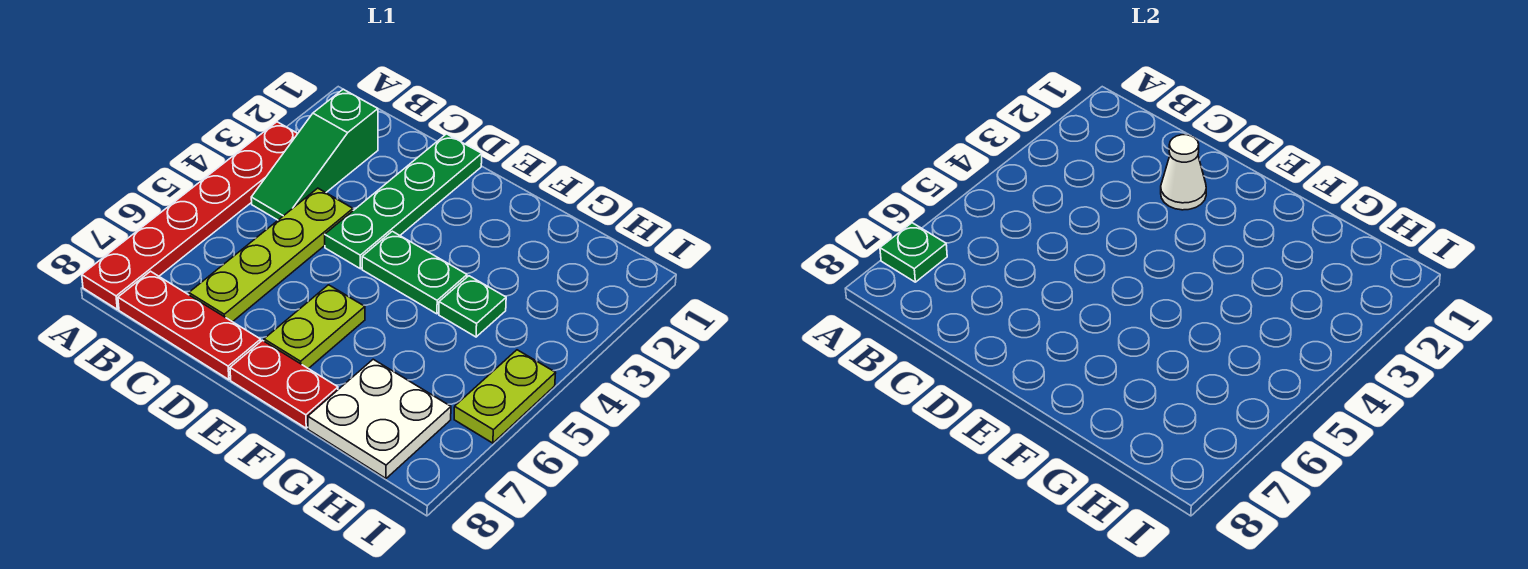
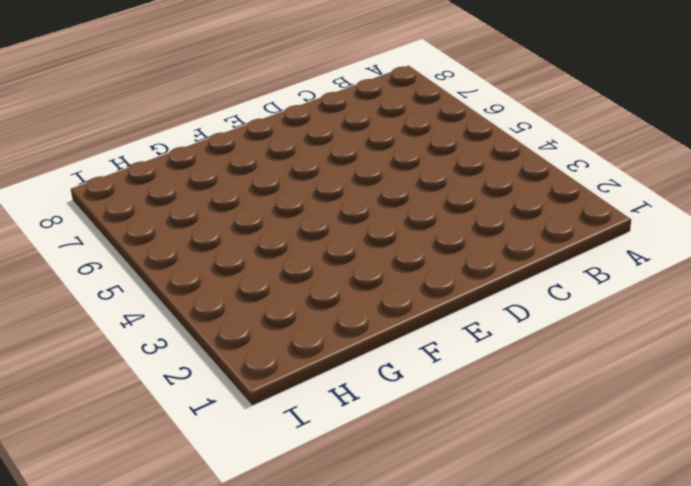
none -> red 1x6 plate [82,122,298,309]
none -> green 1x3 slope [251,89,378,220]
none -> red 1x3 plate [118,271,261,380]

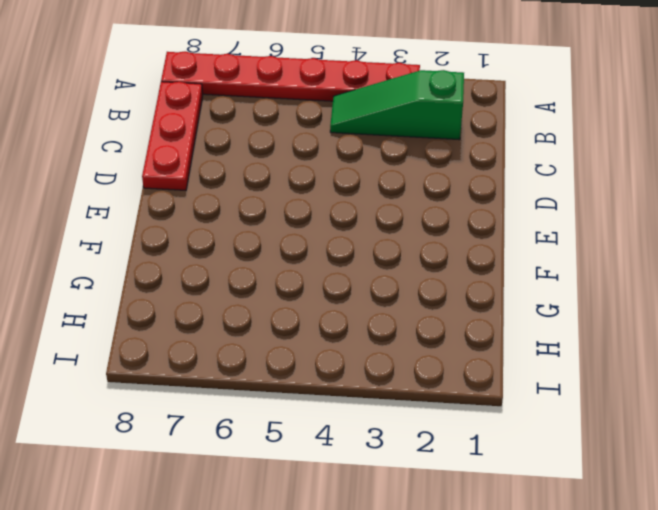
none -> lime 1x4 plate [189,188,353,322]
none -> green 1x4 plate [325,134,482,269]
none -> green 1x2 plate [362,231,467,314]

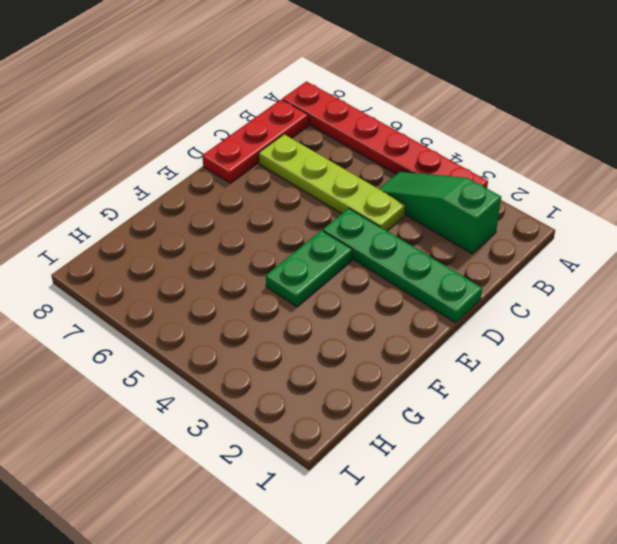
none -> lime 1x2 plate [264,285,365,369]
none -> red 1x2 plate [230,340,338,428]
none -> green 1x1 plate [439,276,506,337]

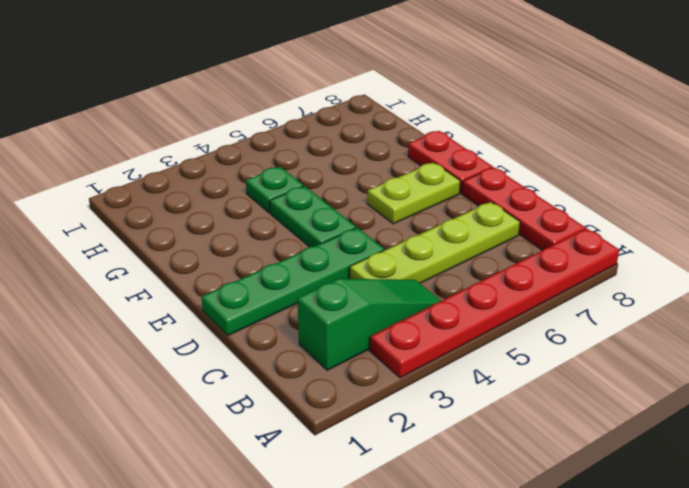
none -> white 2x2 plate [308,359,451,478]
none -> lime 1x2 plate [454,350,556,443]
none -> green 1x1 plate [880,223,947,282]

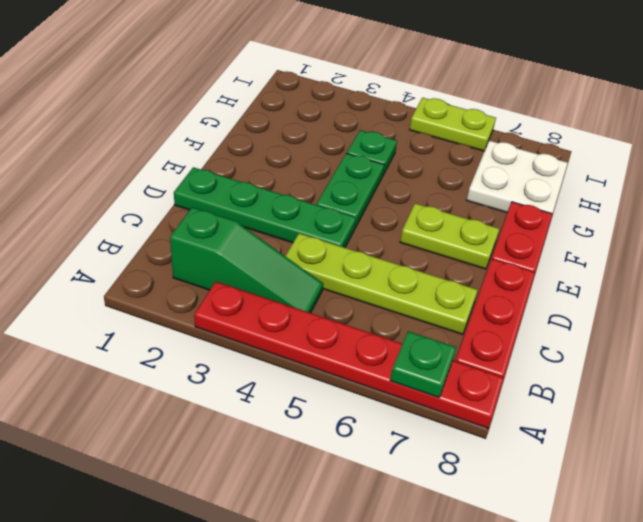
none -> white 1x1 cone [1161,135,1206,210]

